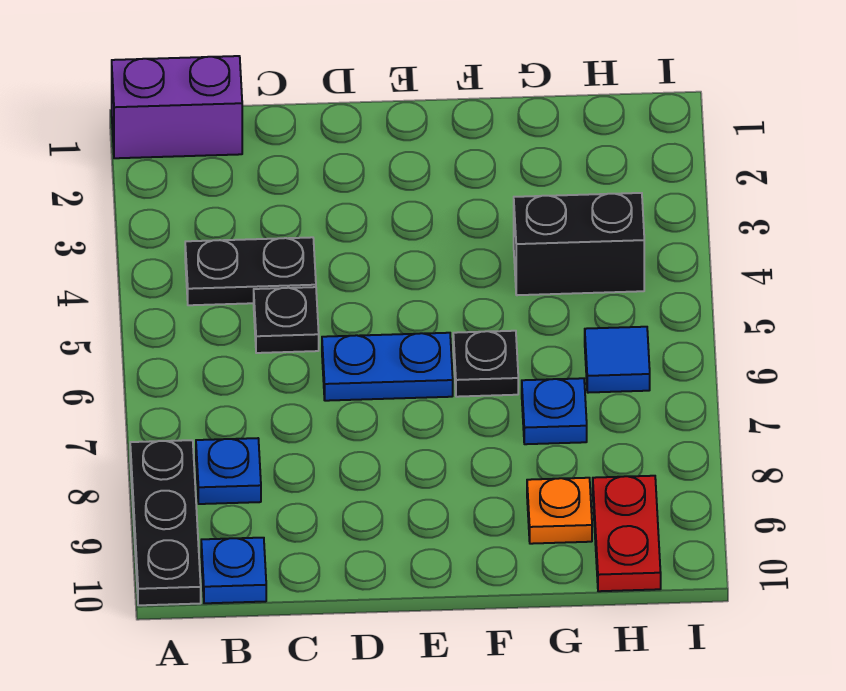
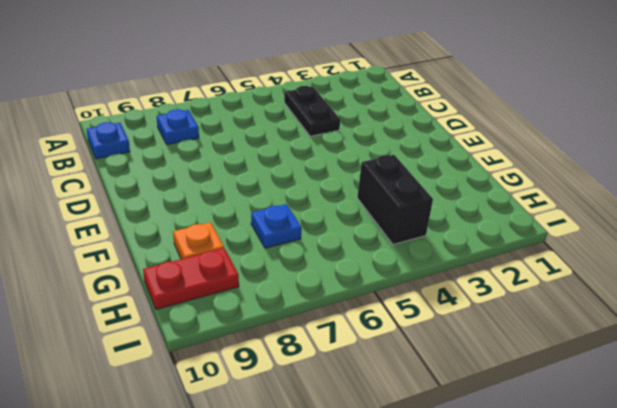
none -> purple 1x2 brick [112,56,242,158]
none -> black 1x3 plate [130,440,201,605]
none -> black 1x1 plate [254,287,319,353]

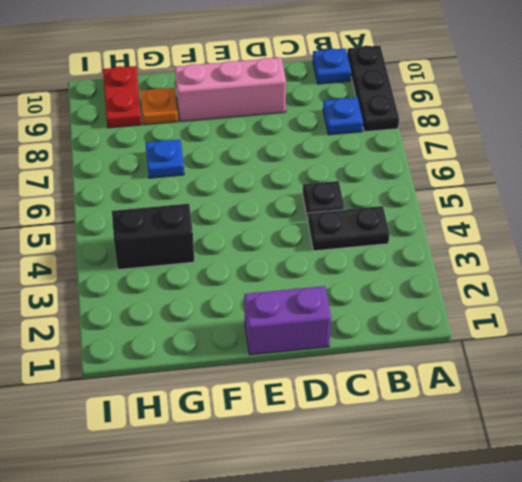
purple 1x2 brick [244,286,331,355] -> purple 1x2 brick moved to [112,56,242,158]
pink 1x3 brick [175,58,286,122] -> none
none -> blue 1x2 plate [322,333,453,401]
none -> black 1x1 plate [453,331,518,397]
none -> blue 1x1 tile [585,327,650,393]

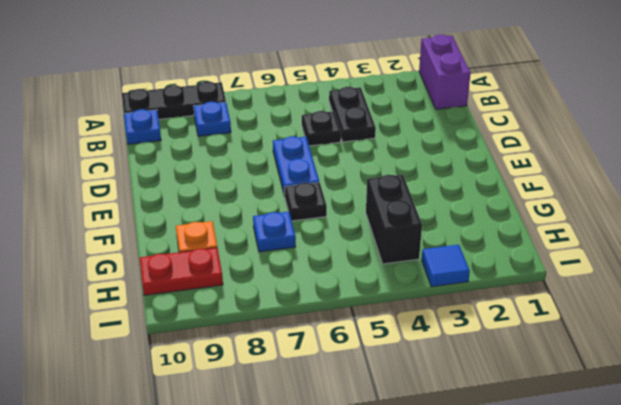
blue 1x1 tile [422,245,470,287] -> blue 1x1 tile moved to [585,327,650,393]

